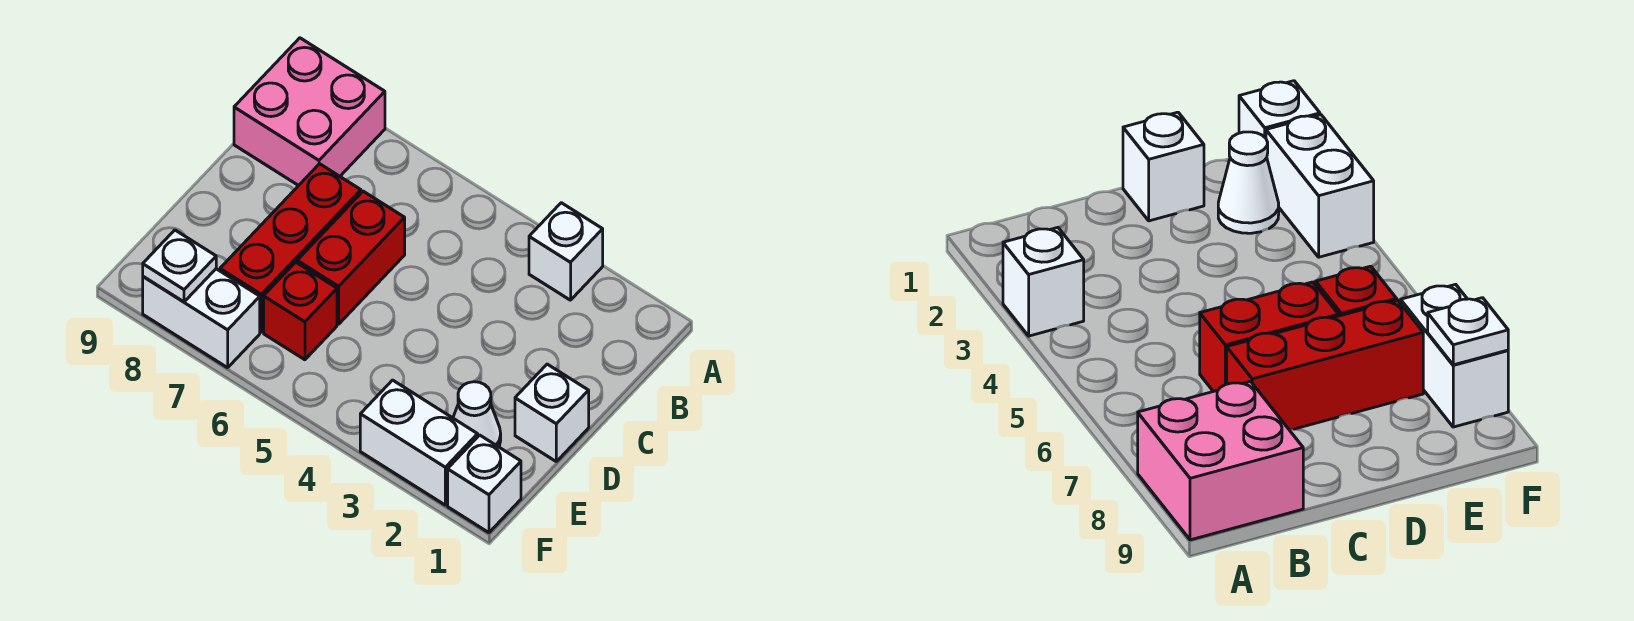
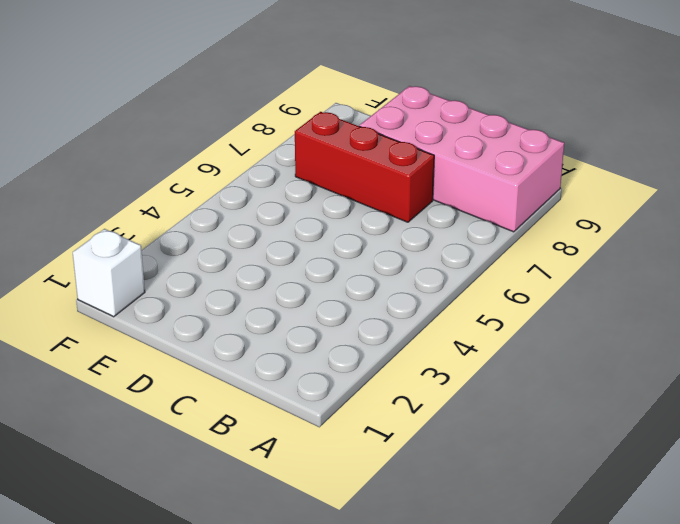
pink 2x4 brick [359,86,564,232] -> pink 2x2 brick [234,38,385,186]
none -> white 1x1 brick [529,203,603,300]
none -> red 1x2 brick [297,191,405,324]

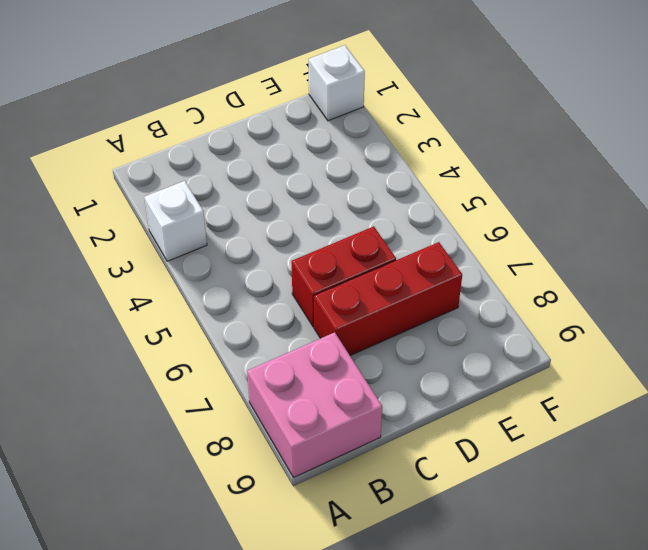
none -> white 1x1 brick [515,364,589,461]
none -> white 1x1 cone [453,382,501,447]

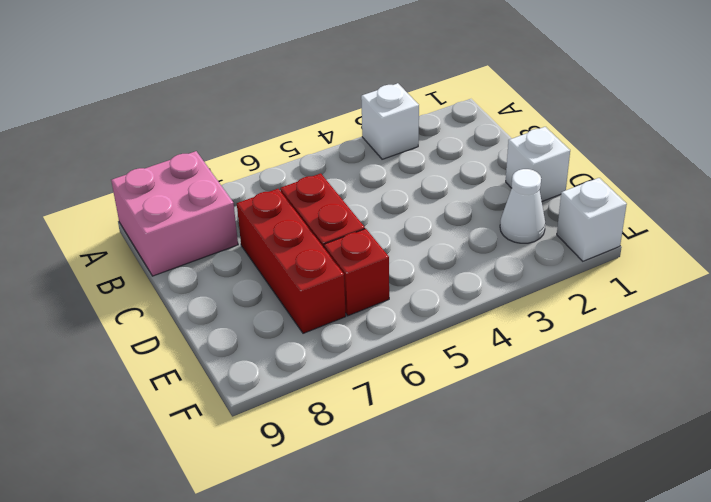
none -> white 1x2 brick [360,380,478,505]
none -> white 1x2 brick [143,269,260,368]

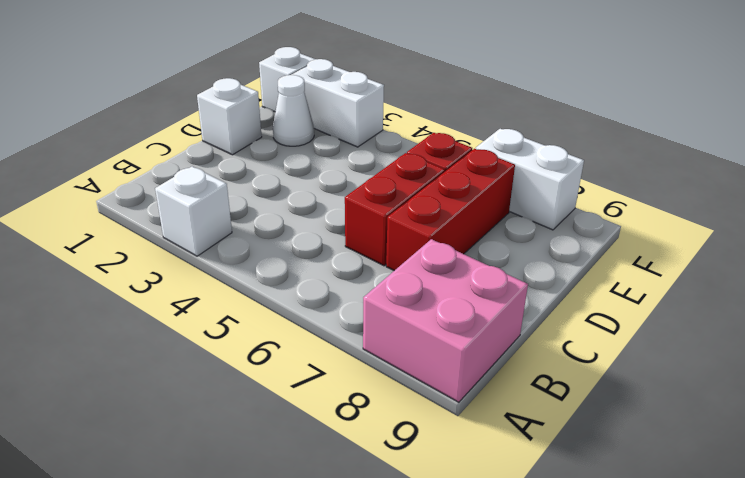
none -> white 1x1 plate [143,230,216,302]

